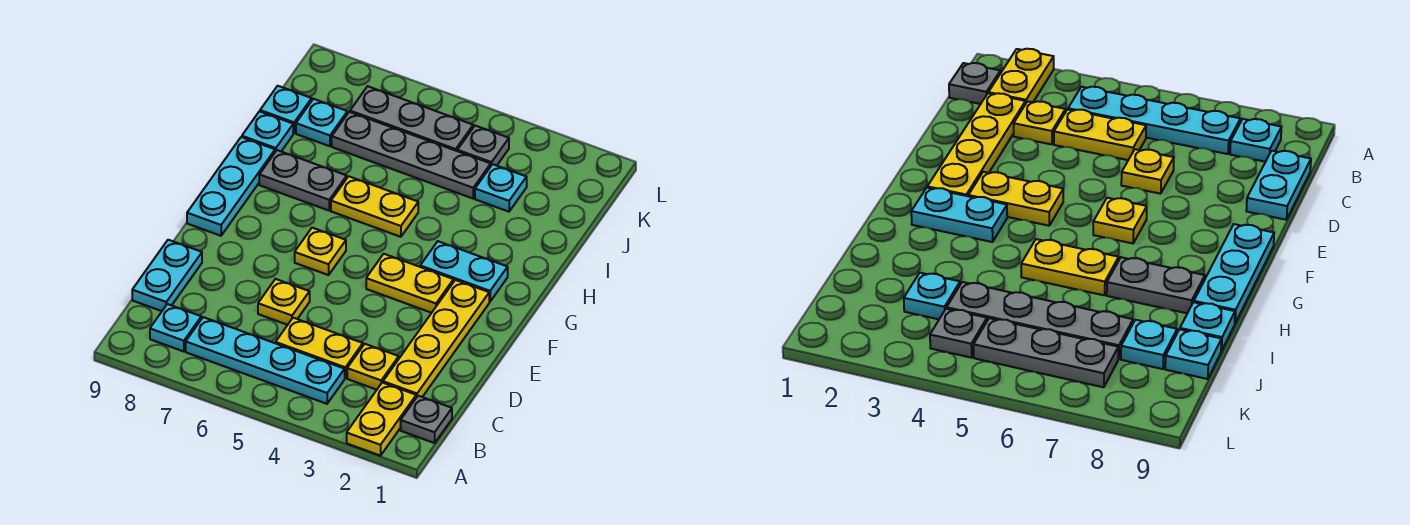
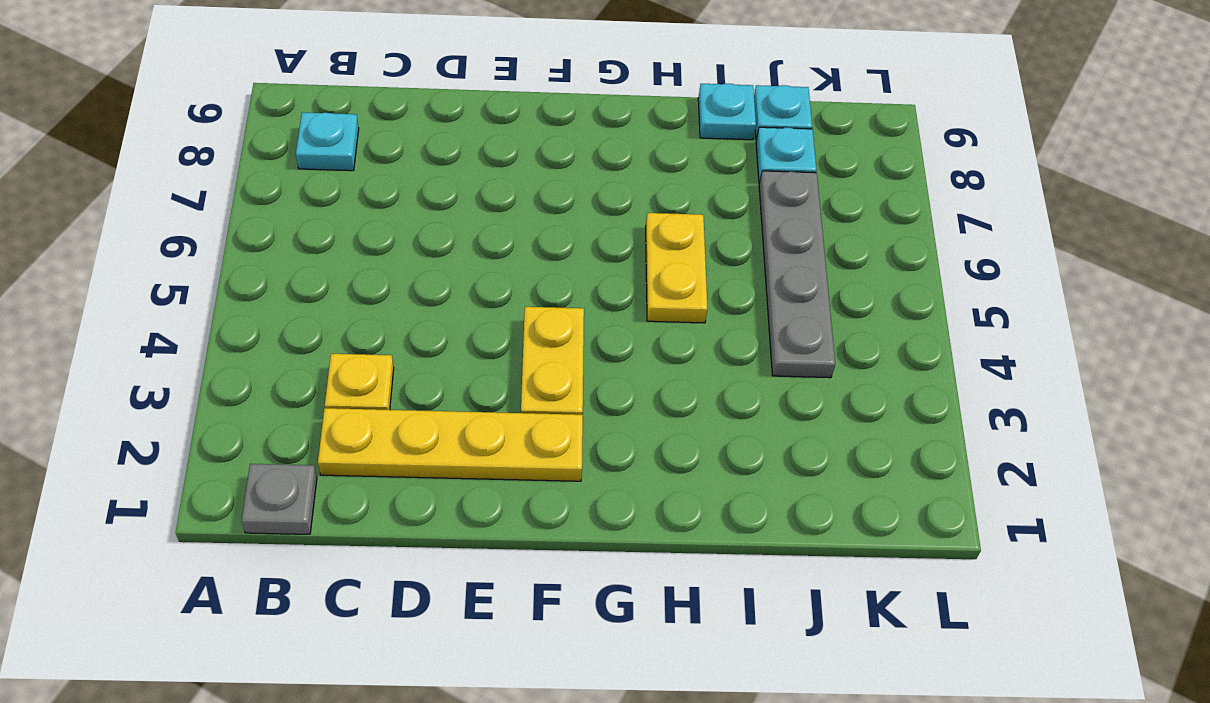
none -> yellow 1x2 plate [347,383,416,456]
none -> cyan 1x4 plate [186,317,345,404]
none -> yellow 1x2 plate [276,318,363,378]

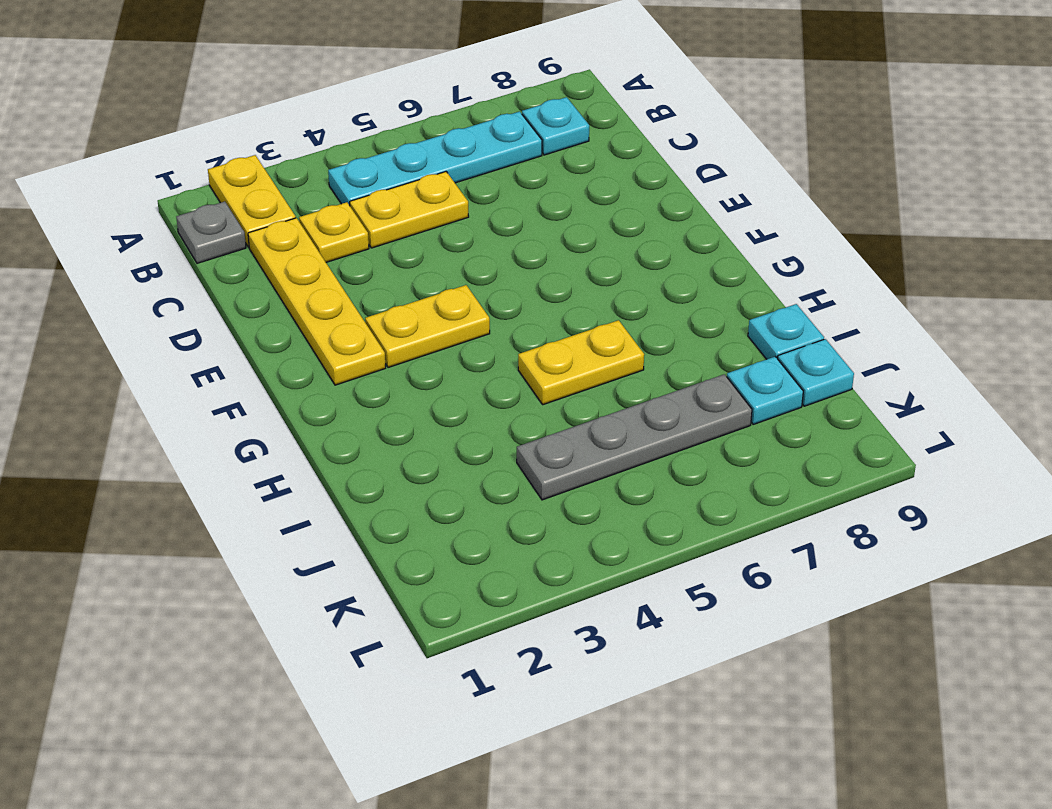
none -> cyan 1x2 plate [132,240,202,311]
none -> yellow 1x1 plate [258,279,310,325]
none -> yellow 1x1 plate [295,228,346,275]

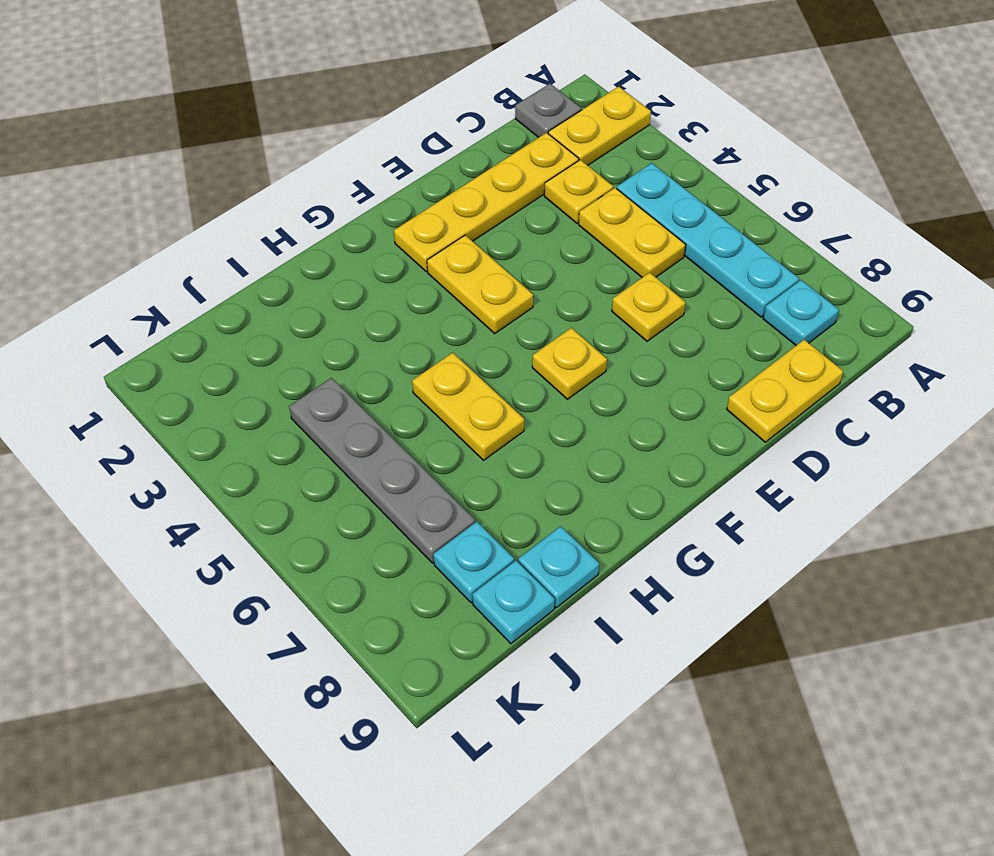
yellow 1x2 plate [727,340,843,442] -> cyan 1x2 plate [132,240,202,311]
none -> cyan 1x3 plate [187,137,275,236]
none -> cyan 1x2 plate [420,241,508,302]
none -> grey 1x2 plate [259,150,347,211]

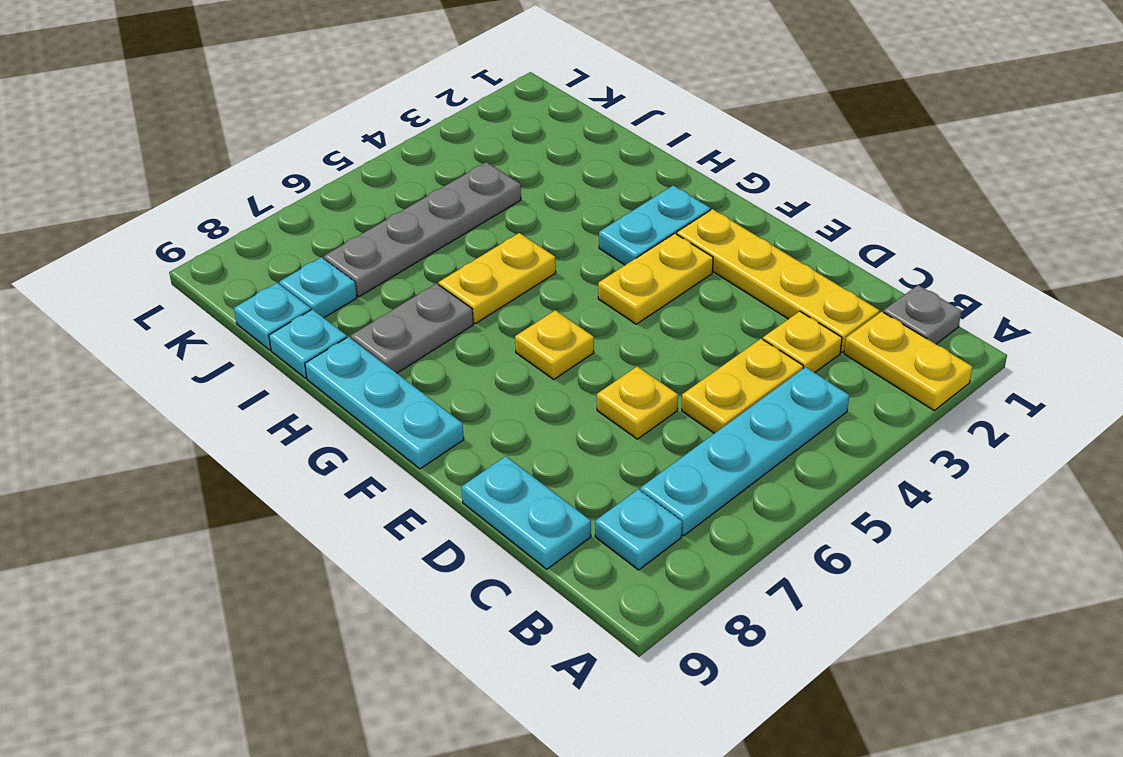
none -> cyan 1x1 plate [475,164,527,212]
none -> grey 1x1 plate [458,126,509,166]
none -> grey 1x3 plate [350,86,473,151]

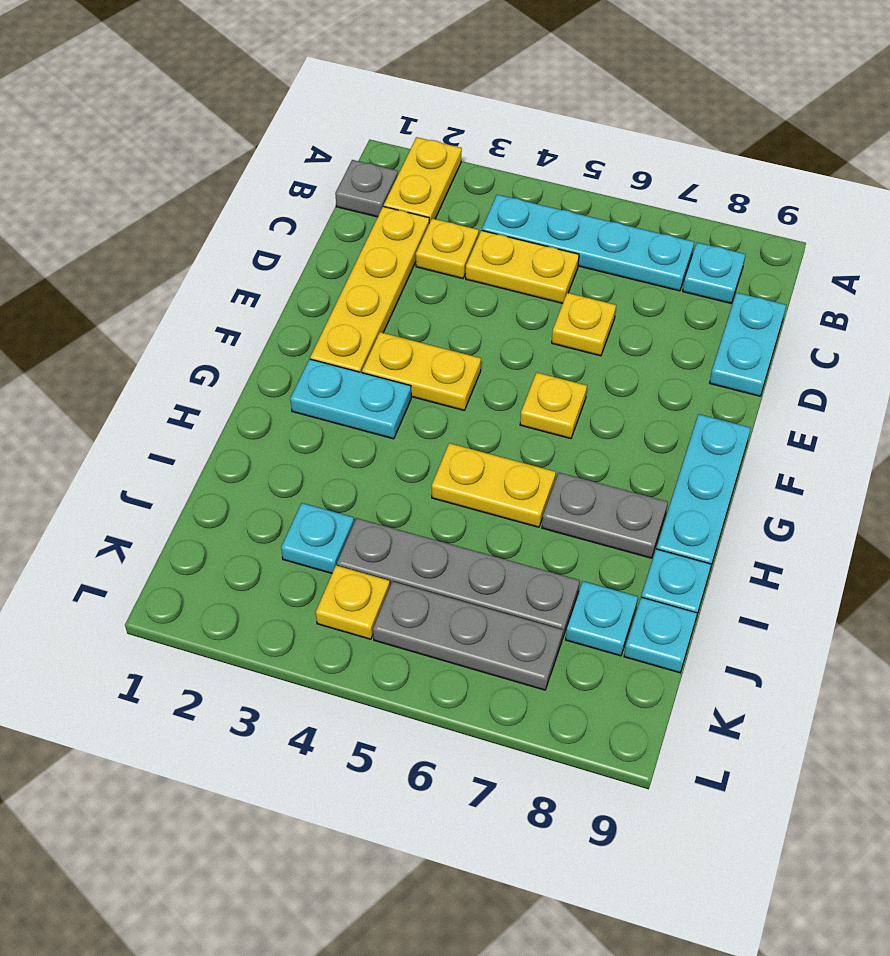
yellow 1x1 plate [316,565,390,639] -> grey 1x1 plate [458,126,509,166]

